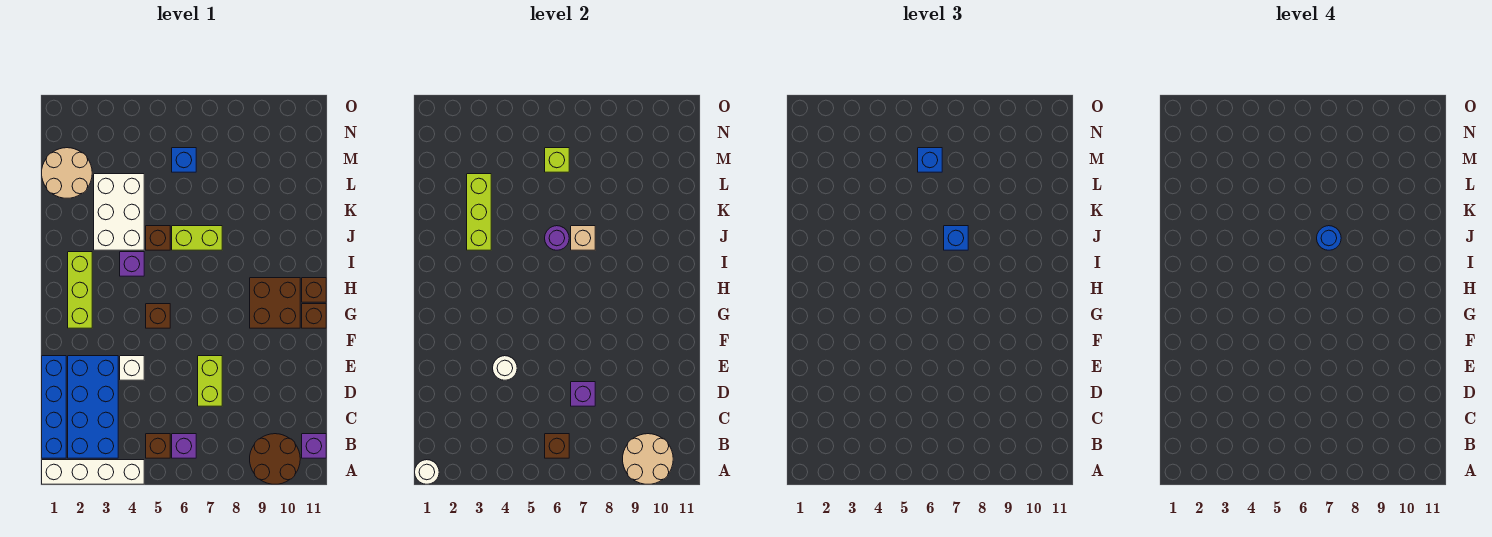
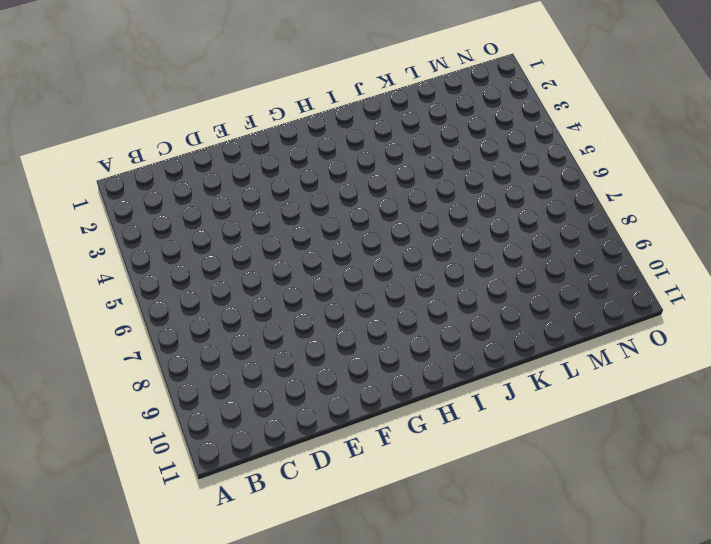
none -> white 1x4 brick [42,460,144,484]
none -> brown 2x2 round brick [250,434,300,484]
none -> blue 1x4 brick [42,356,66,458]
none -> blue 2x4 brick [68,356,118,458]

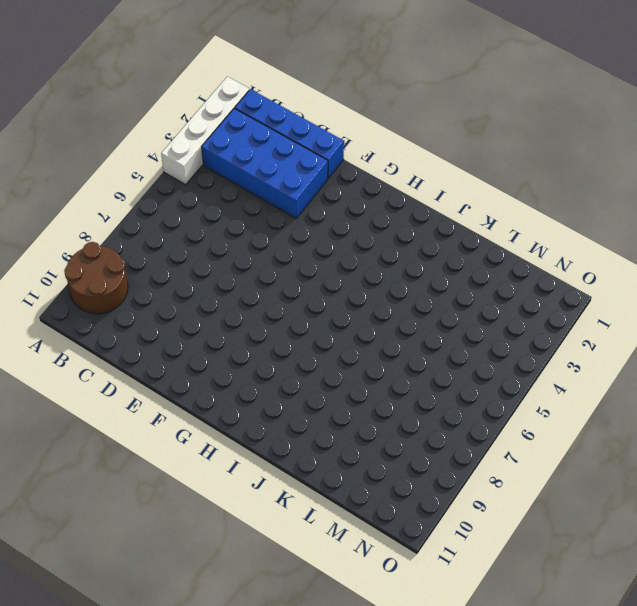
none -> brown 1x1 brick [146,434,170,458]
none -> purple 1x1 brick [172,434,196,458]
none -> purple 1x1 brick [302,434,326,458]
none -> lime 1x2 brick [198,356,222,406]

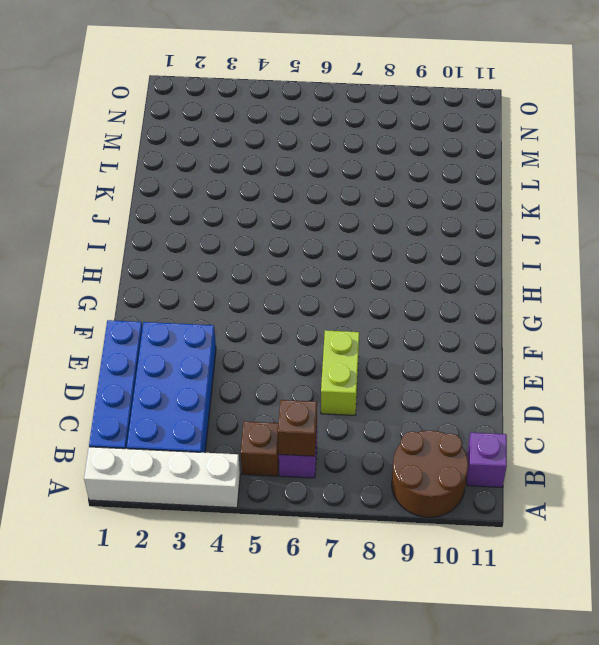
none -> white 1x1 brick [120,356,144,380]
none -> lime 1x3 brick [68,252,92,328]
none -> brown 1x1 brick [146,304,170,328]
none -> brown 2x2 brick [250,278,300,328]

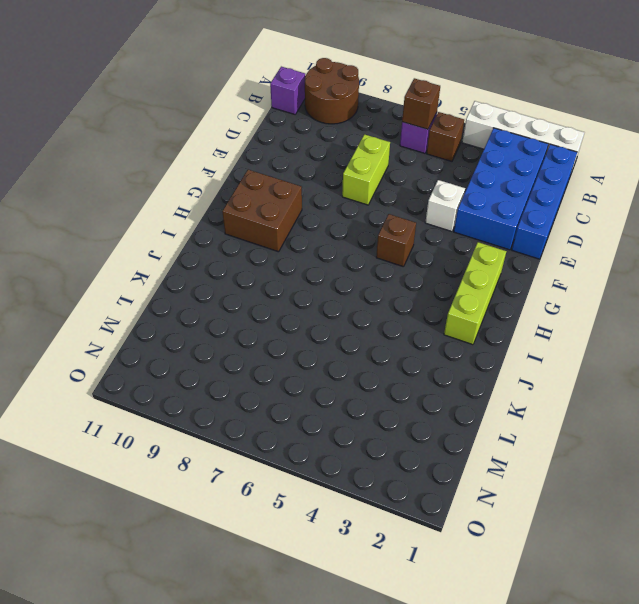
none -> brown 1x1 brick [302,304,326,328]
none -> brown 1x1 brick [302,278,326,302]
none -> purple 1x1 brick [120,252,144,276]
none -> white 2x3 brick [94,174,144,250]

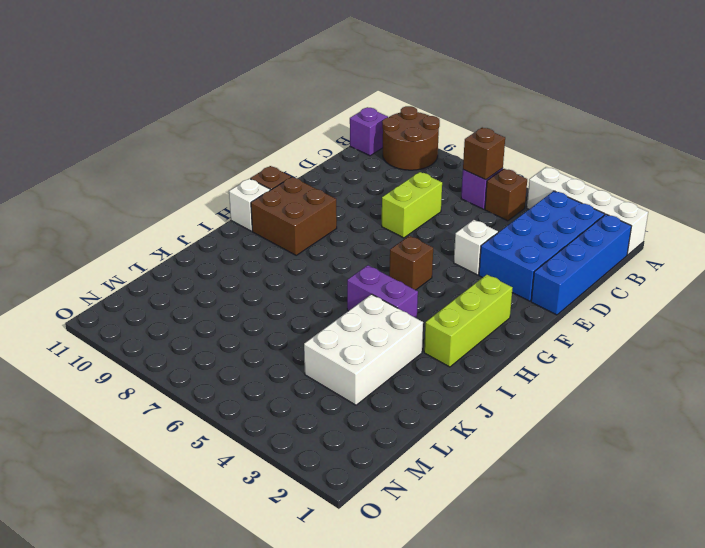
white 1x1 brick [229,179,270,231] -> brown 1x1 brick [302,278,326,302]
purple 1x2 brick [347,265,418,318] -> purple 1x1 brick [120,252,144,276]
none -> brown 1x1 brick [146,226,170,250]
none -> lime 1x2 brick [172,226,222,250]
none -> tan 2x2 round brick [42,148,92,198]
none -> blue 1x1 brick [172,148,196,172]

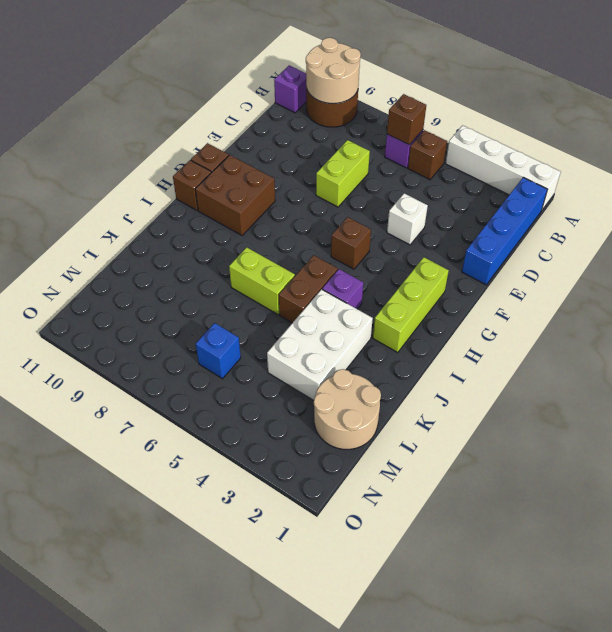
brown 1x2 brick [279,255,338,323] -> brown 1x1 brick [146,226,170,250]
none -> blue 2x4 brick [68,356,118,458]
none -> white 1x1 round brick [415,460,439,484]
none -> purple 1x1 brick [571,382,595,406]
none -> white 1x1 round brick [493,356,517,380]

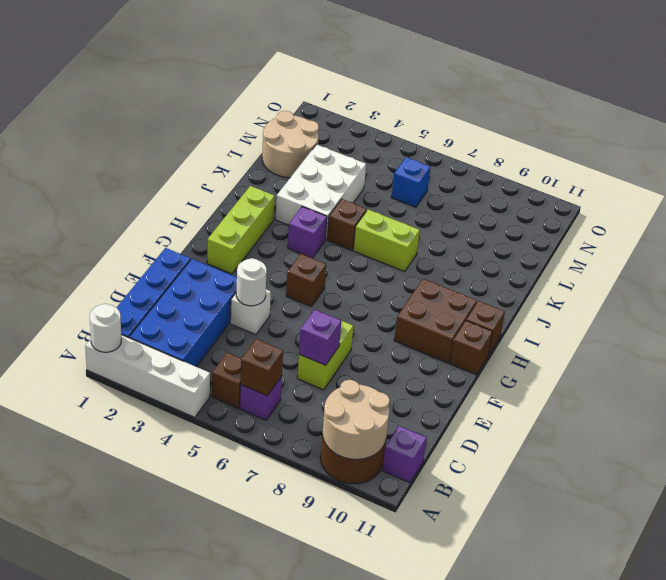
none -> lime 1x3 brick [467,174,491,250]
none -> purple 1x1 round brick [545,226,569,250]
none -> tan 1x1 brick [571,226,595,250]
none -> lime 1x1 brick [545,148,569,172]

